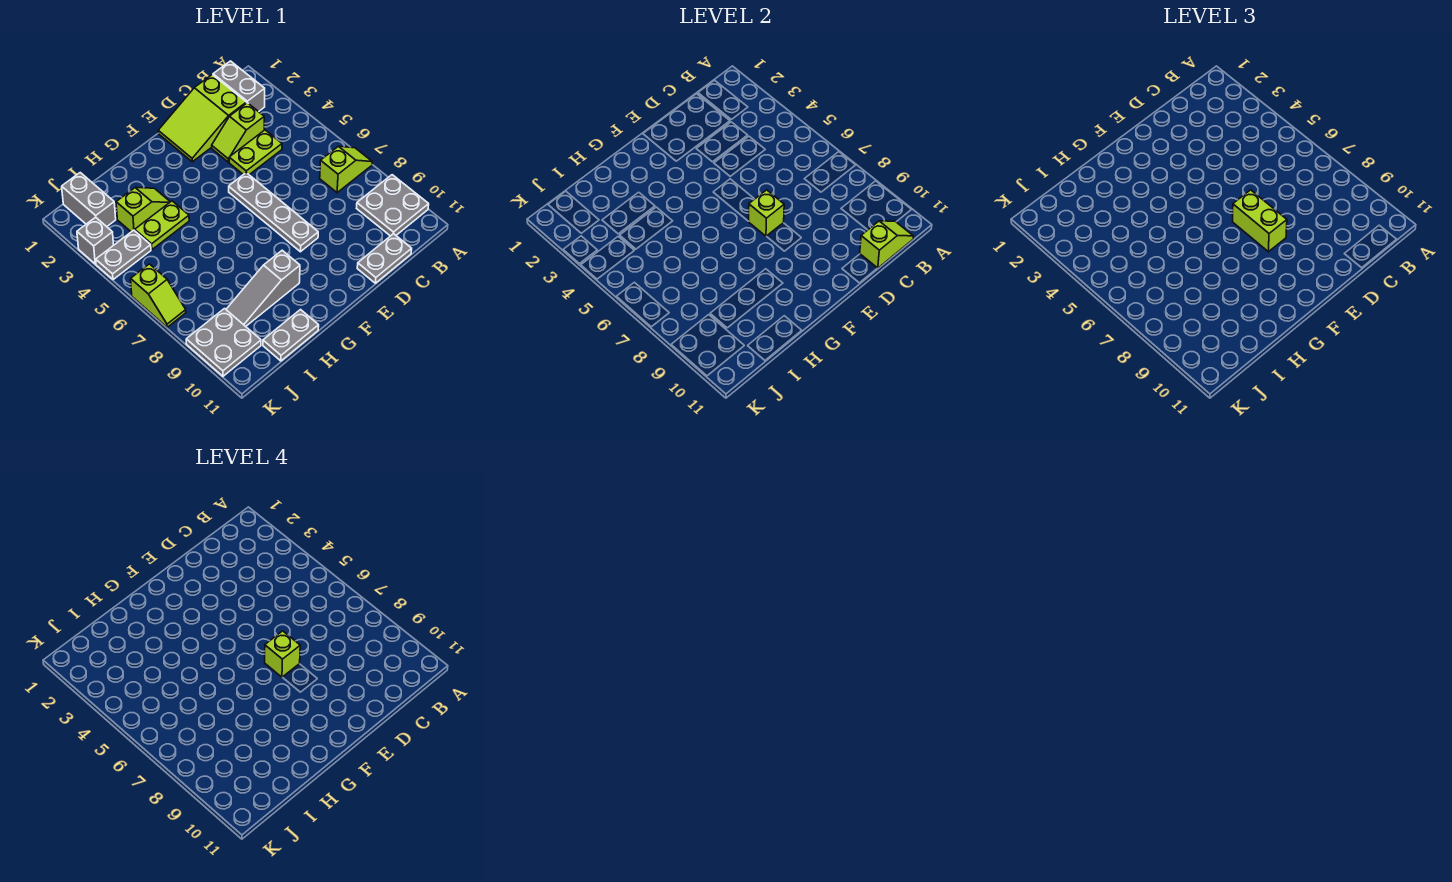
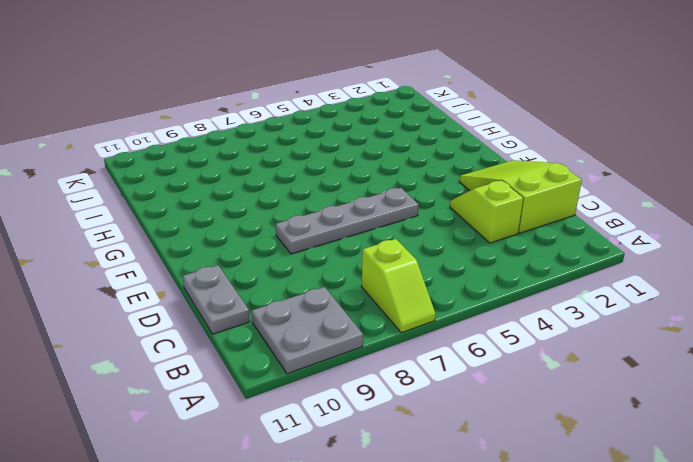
none -> grey 1x2 brick [213,61,265,112]
none -> lime 1x2 plate [229,130,282,175]
none -> grey 1x3 slope [226,250,300,326]

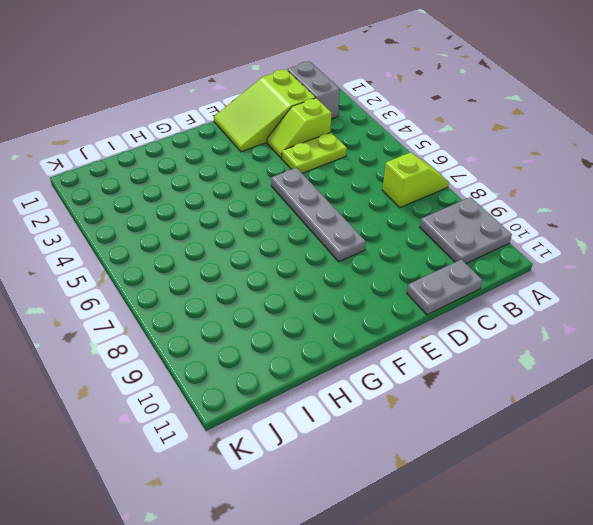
none -> grey 1x3 slope [226,250,300,326]
none -> lime 1x2 slope [116,187,170,232]
none -> lime 1x2 plate [135,201,189,249]

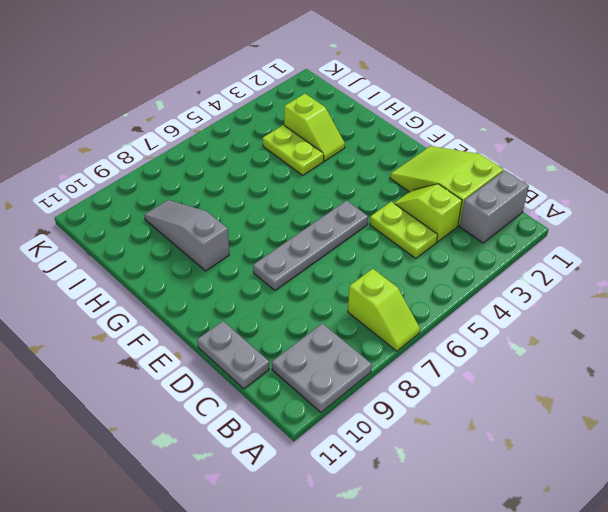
none -> grey 1x2 plate [263,310,319,361]
none -> grey 1x2 brick [62,173,116,227]
none -> grey 1x2 plate [96,230,151,280]

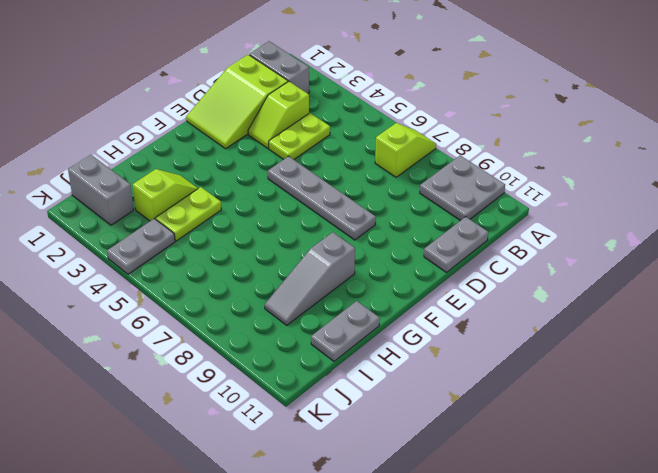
none -> grey 2x2 plate [186,309,261,376]
none -> grey 1x1 brick [77,217,114,264]
none -> lime 1x2 slope [131,264,186,327]

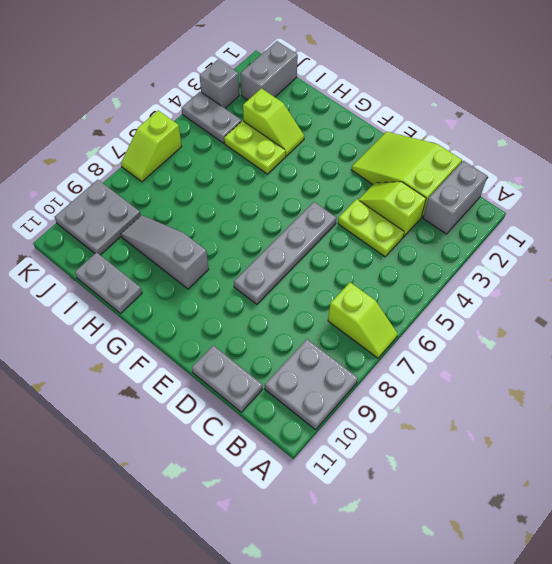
none -> lime 1x2 slope [860,221,913,268]
none -> lime 1x1 brick [748,190,784,236]
none -> lime 1x2 brick [1233,190,1287,252]

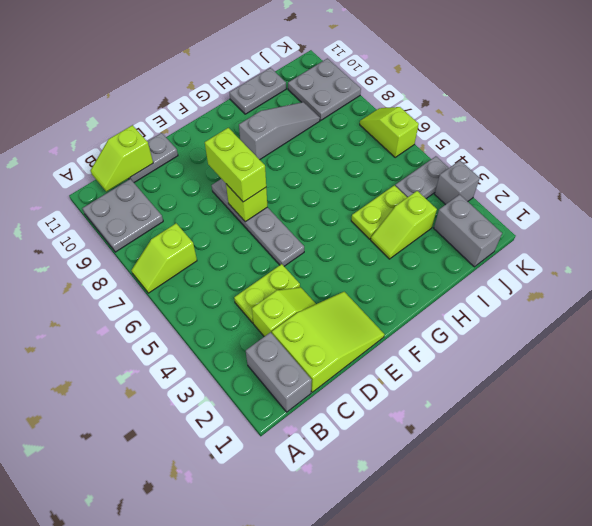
none -> lime 1x1 brick [265,631,300,677]

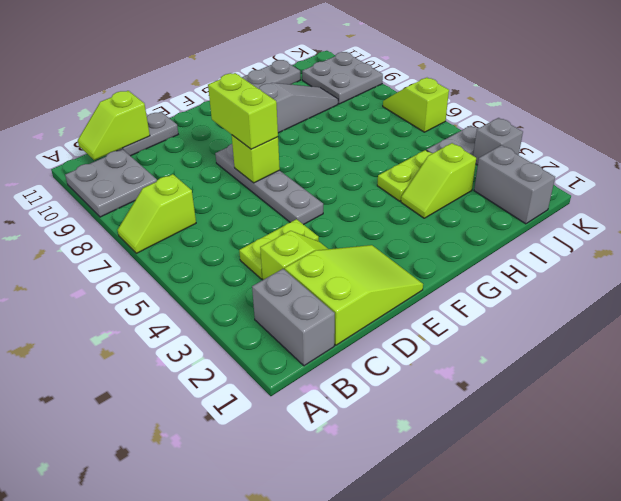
none -> lime 1x1 brick [265,631,300,677]

